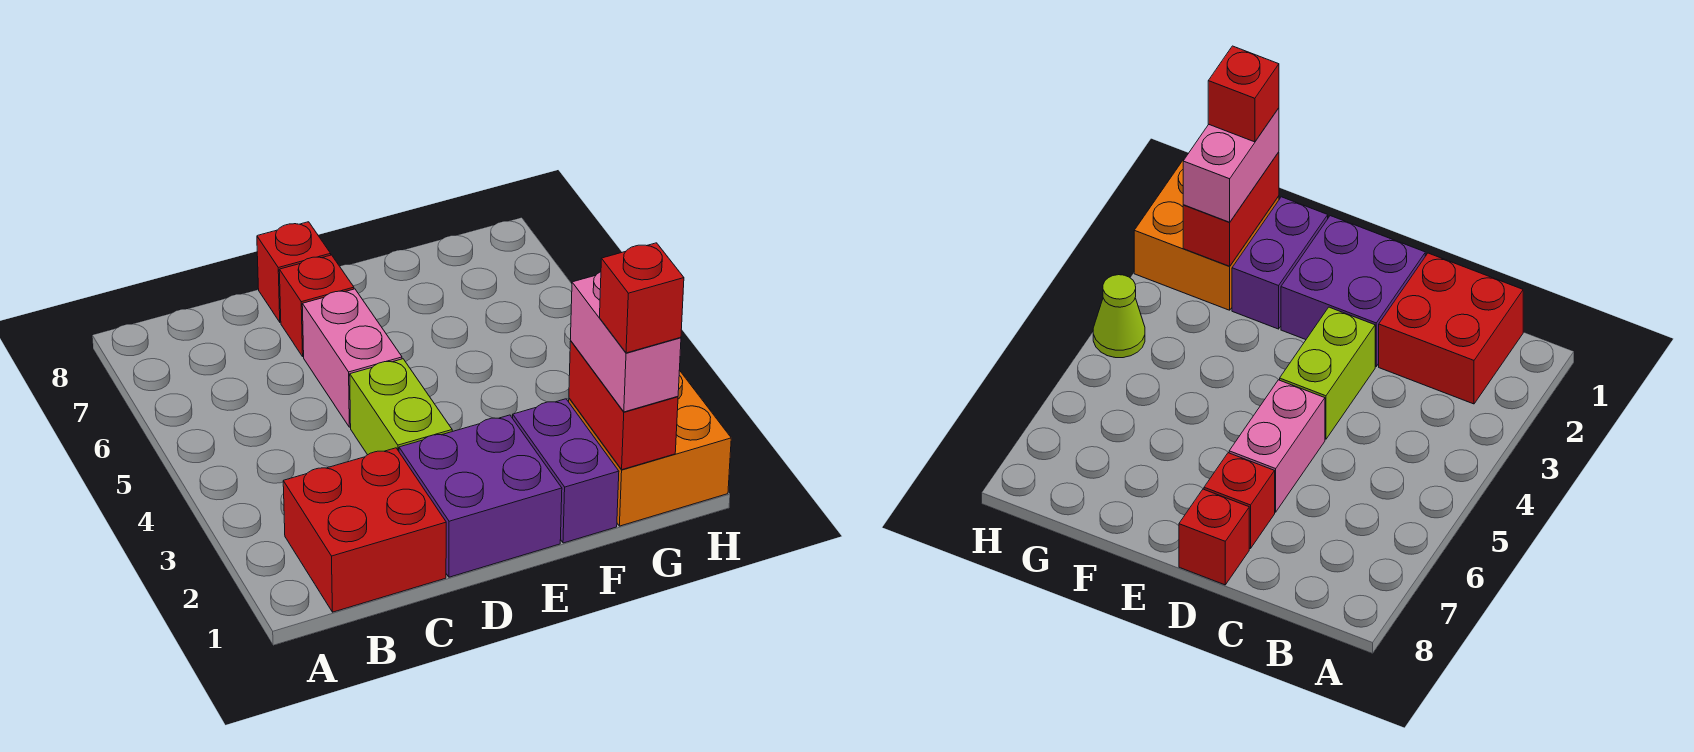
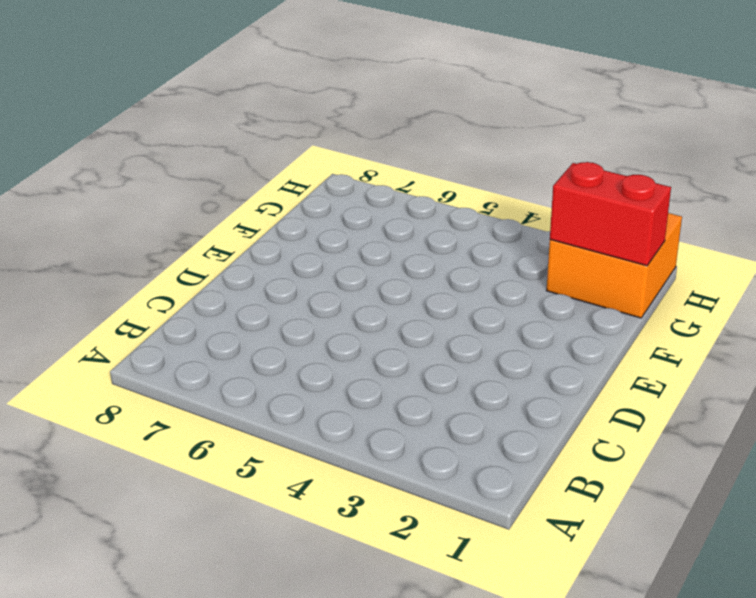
none -> red 2x2 brick [283,448,446,612]
none -> purple 2x2 brick [399,415,562,577]
none -> lime 1x2 brick [350,359,452,455]

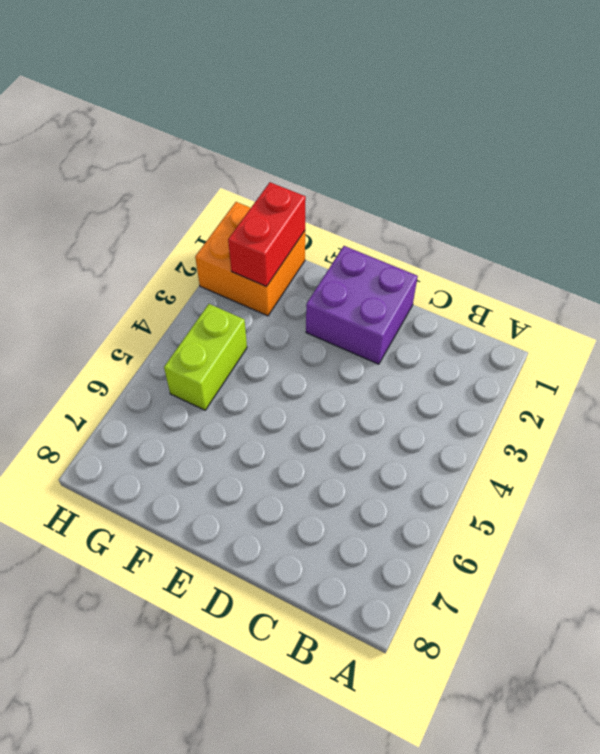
lime 1x2 brick [164,304,247,410] -> lime 1x2 brick moved to [350,359,452,455]
none -> red 2x2 brick [283,448,446,612]
none -> pink 1x2 brick [302,289,402,427]
none -> red 1x1 brick [279,255,354,357]

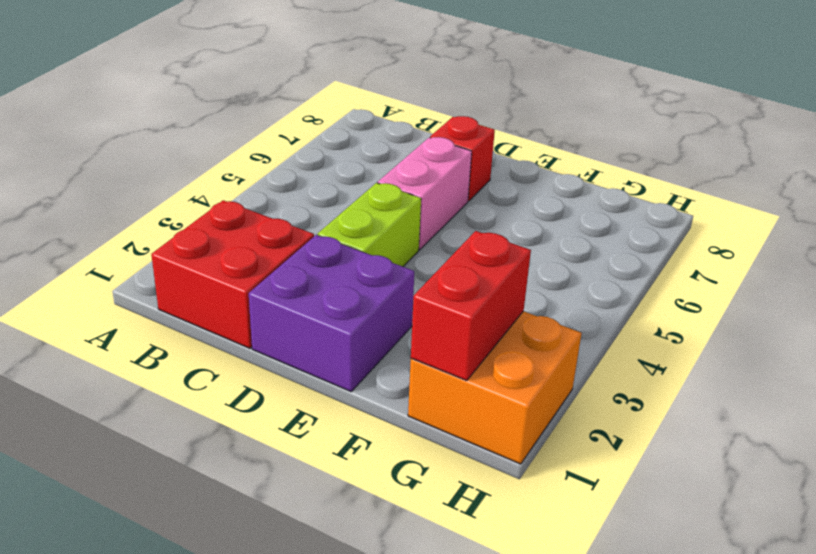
none -> red 1x1 brick [257,222,331,322]
none -> purple 1x2 brick [513,399,619,543]
none -> lime 1x1 cone [1093,275,1145,358]

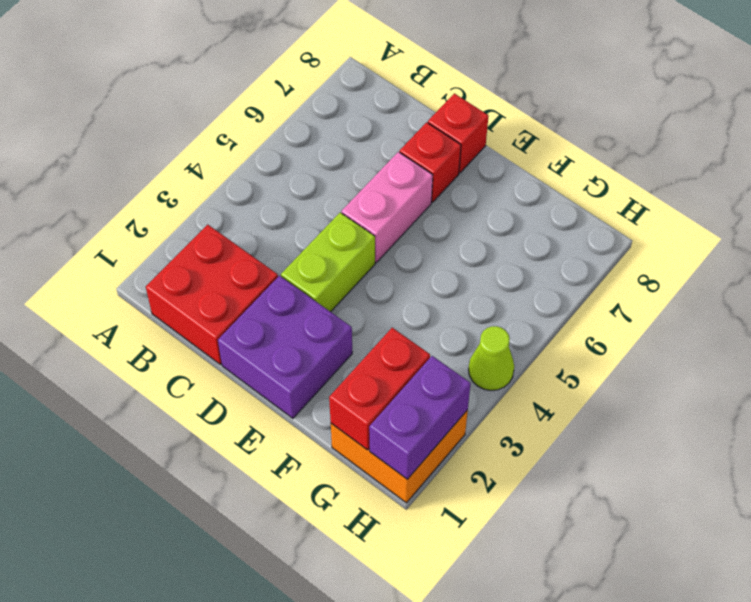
purple 1x2 brick [369,356,471,479] -> purple 1x2 brick moved to [513,399,619,543]
none -> pink 1x2 brick [570,272,681,412]
none -> red 1x1 brick [600,243,684,353]

